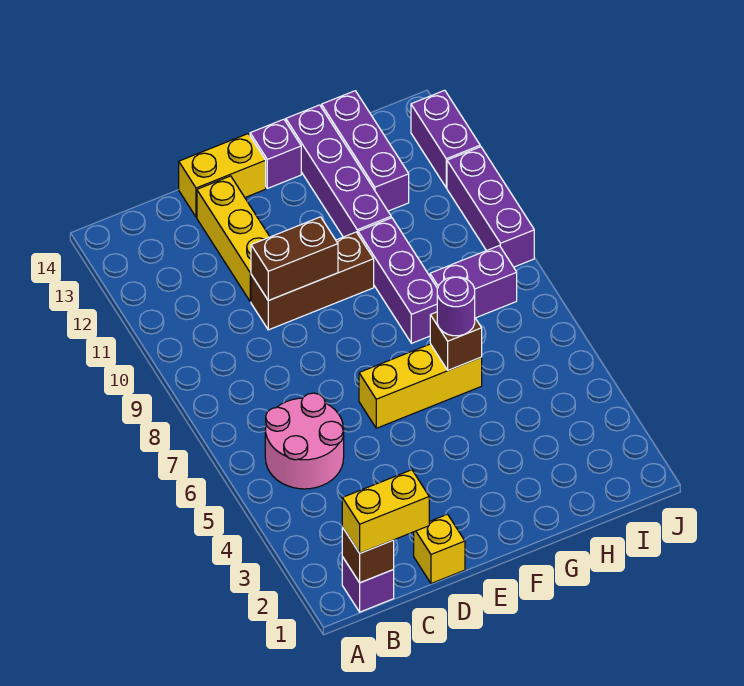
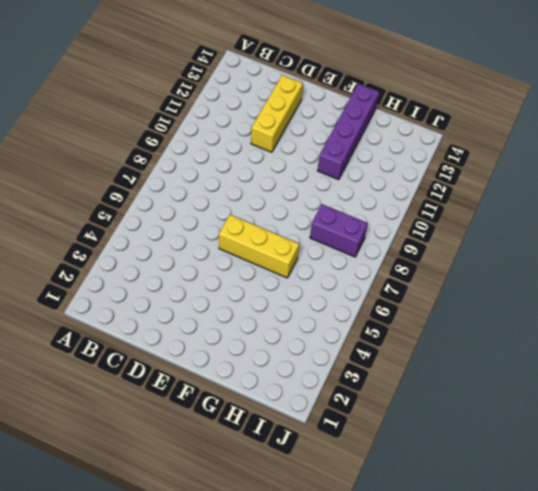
none -> purple 1x1 brick [342,557,394,612]
none -> pink 2x2 round brick [265,393,344,489]
none -> yellow 1x1 brick [414,514,465,584]

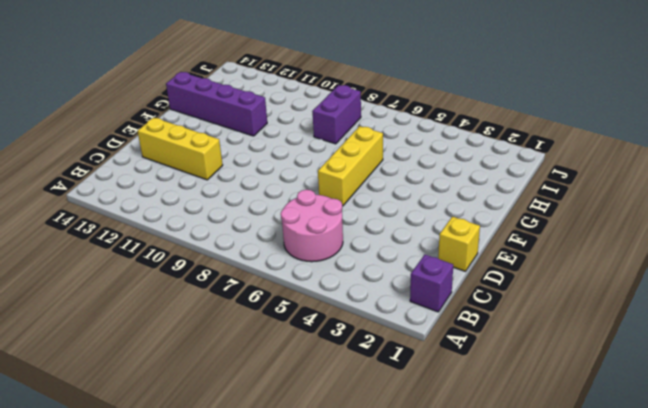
none -> brown 1x3 brick [251,232,374,330]
none -> yellow 1x2 brick [179,134,266,217]
none -> purple 1x1 brick [250,119,301,188]

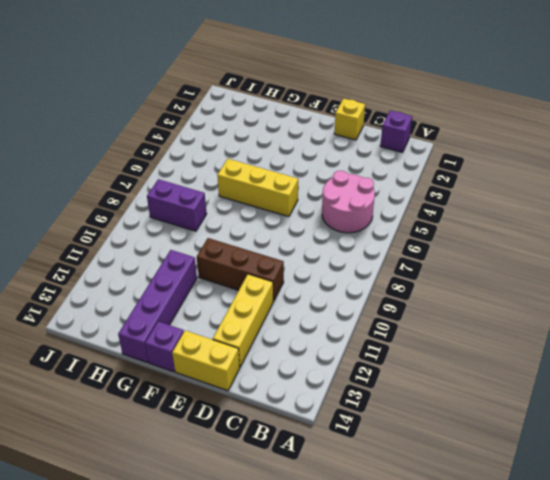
none -> purple 1x3 brick [358,218,438,343]
none -> purple 1x3 brick [322,91,409,211]
none -> purple 1x3 brick [447,147,534,267]

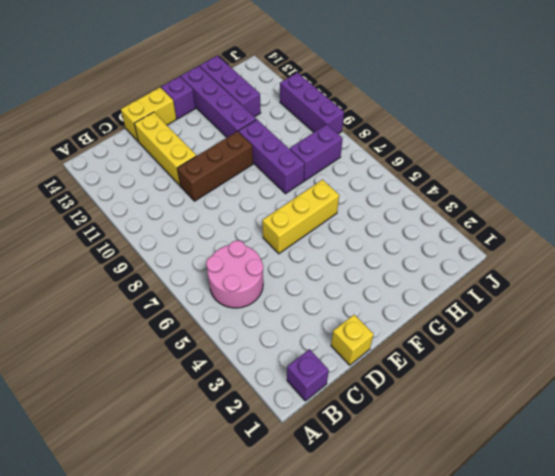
none -> purple 1x2 brick [411,90,480,188]
none -> brown 1x1 brick [342,527,394,583]
none -> brown 1x2 brick [251,217,338,301]

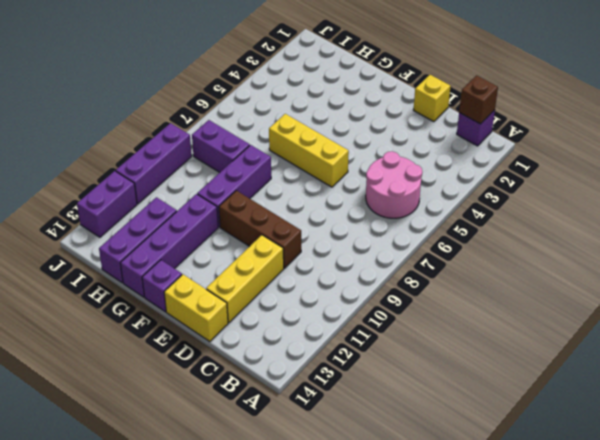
none -> brown 1x2 brick [251,217,338,301]
none -> brown 1x1 brick [430,312,482,370]
none -> yellow 1x2 brick [342,470,429,553]

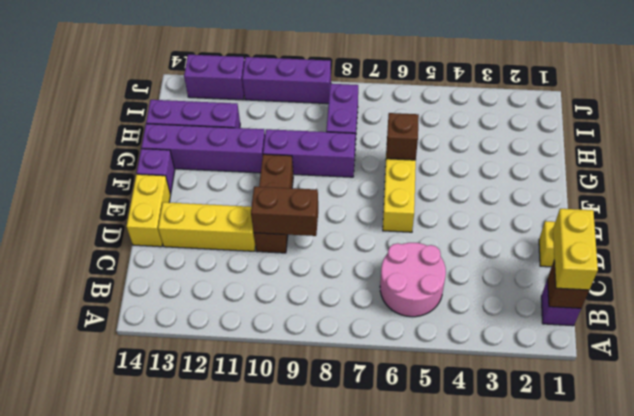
brown 1x2 brick [251,186,318,236] -> brown 1x2 brick turned to [251,217,338,301]
none -> purple 1x1 round brick [437,277,475,336]

